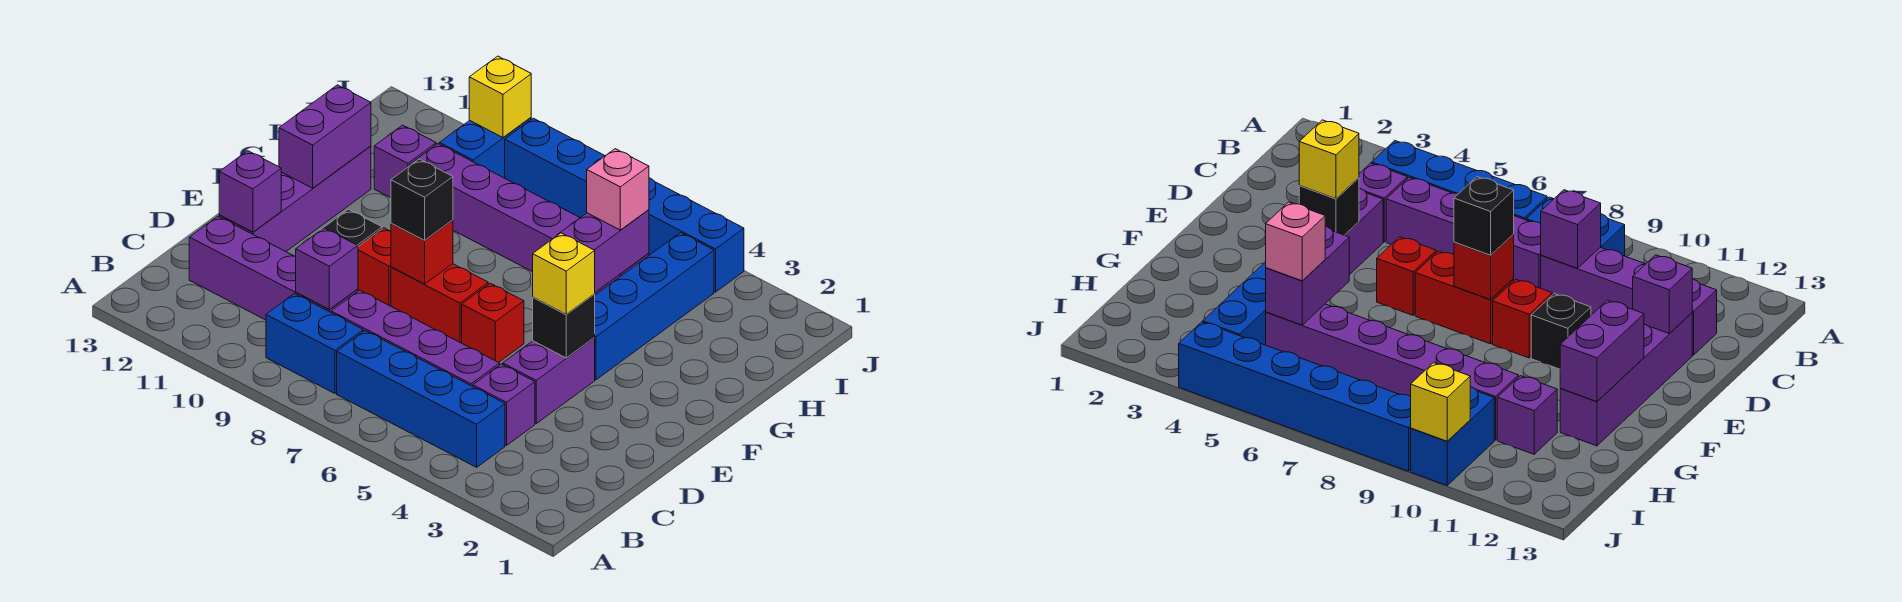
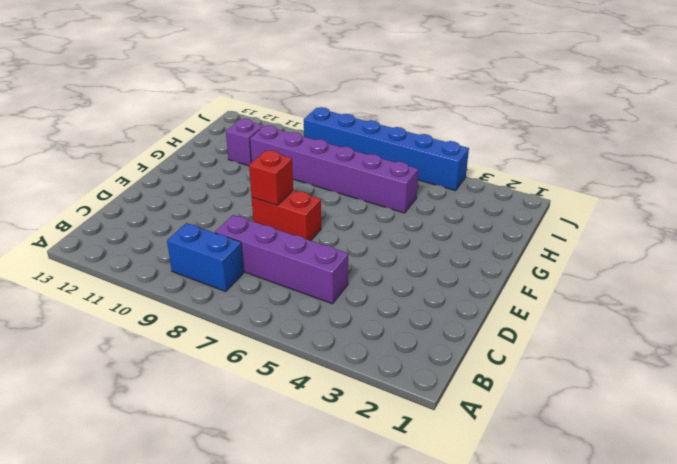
none -> blue 1x4 brick [337,331,505,467]
none -> purple 1x1 brick [473,364,535,445]
none -> purple 1x4 brick [189,216,358,320]

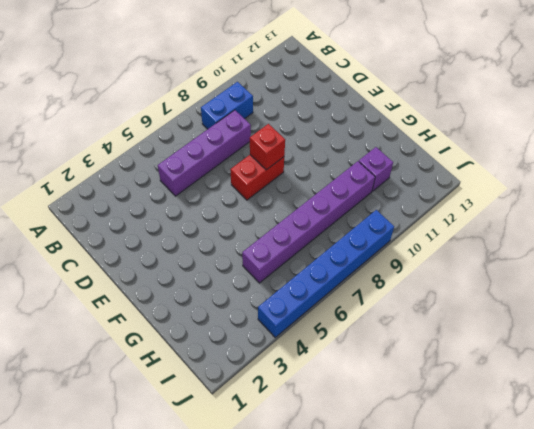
none -> blue 1x4 brick [337,331,505,467]
none -> purple 1x1 brick [473,364,535,445]
none -> purple 1x4 brick [189,216,358,320]

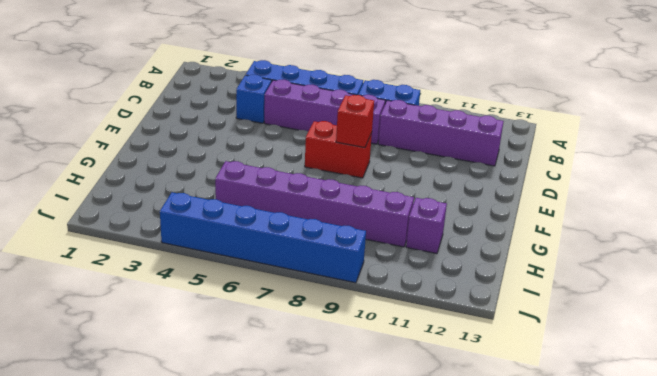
blue 1x1 brick [236,75,272,123] -> purple 1x1 brick [473,364,535,445]
none -> purple 1x2 brick [503,338,595,423]
none -> purple 1x4 brick [219,146,371,251]
none -> red 1x1 brick [462,283,524,363]

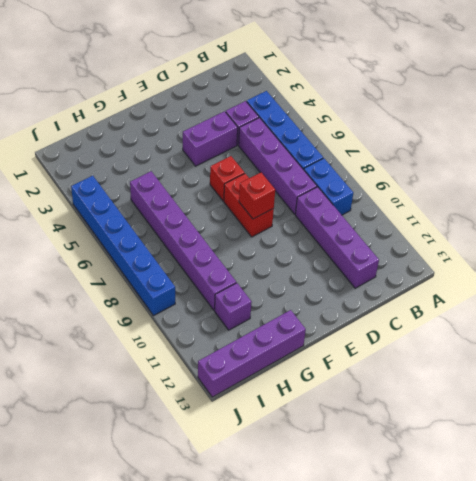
purple 1x4 brick [198,310,306,397] -> purple 1x4 brick moved to [219,146,371,251]
none -> red 1x1 brick [358,228,391,306]
none -> black 1x1 brick [320,210,382,246]
none -> blue 1x4 brick [594,233,714,380]

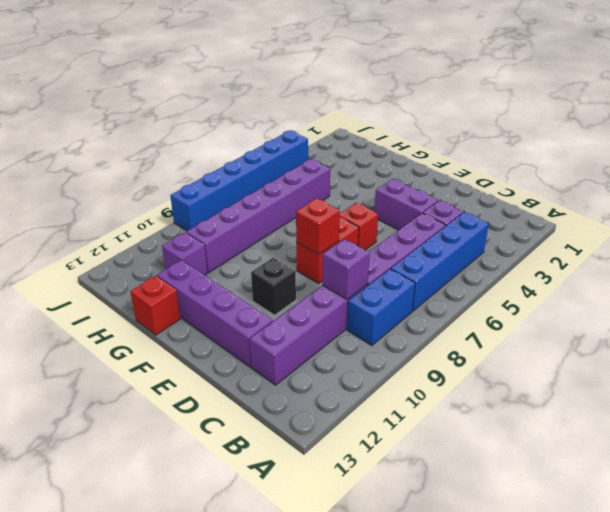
red 1x1 brick [130,276,180,335] -> red 1x1 brick moved to [358,228,391,306]
none -> blue 1x4 brick [594,233,714,380]
none -> blue 1x2 brick [439,118,531,178]
none -> purple 1x1 brick [219,151,281,232]

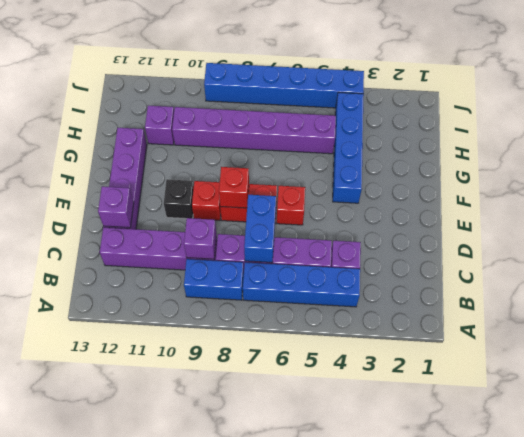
blue 1x2 brick [244,195,276,263] -> blue 1x2 brick moved to [439,118,531,178]
none -> purple 1x2 brick [503,338,595,423]
none -> black 1x1 brick [533,294,595,358]
none -> purple 1x2 brick [279,85,371,188]

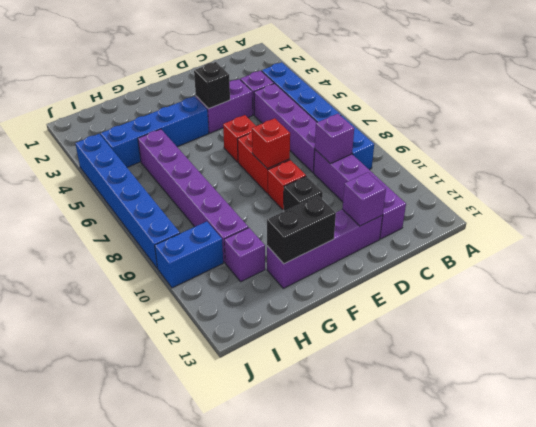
black 1x2 brick [267,196,336,264] -> purple 1x2 brick [279,85,371,188]
none -> purple 1x2 brick [558,210,649,292]
none -> yellow 1x1 brick [469,56,531,137]
none -> yellow 1x1 brick [533,233,595,314]

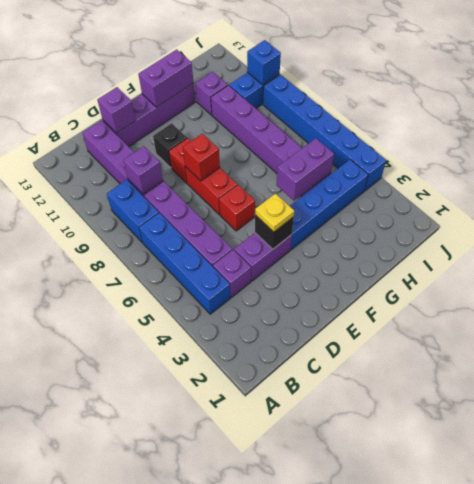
yellow 1x1 plate [255,194,294,232] -> yellow 1x1 brick [533,233,595,314]
blue 1x1 brick [247,40,281,85] -> yellow 1x1 brick [469,56,531,137]
none -> black 1x1 brick [391,159,453,240]
none -> pink 1x1 brick [587,149,649,230]

